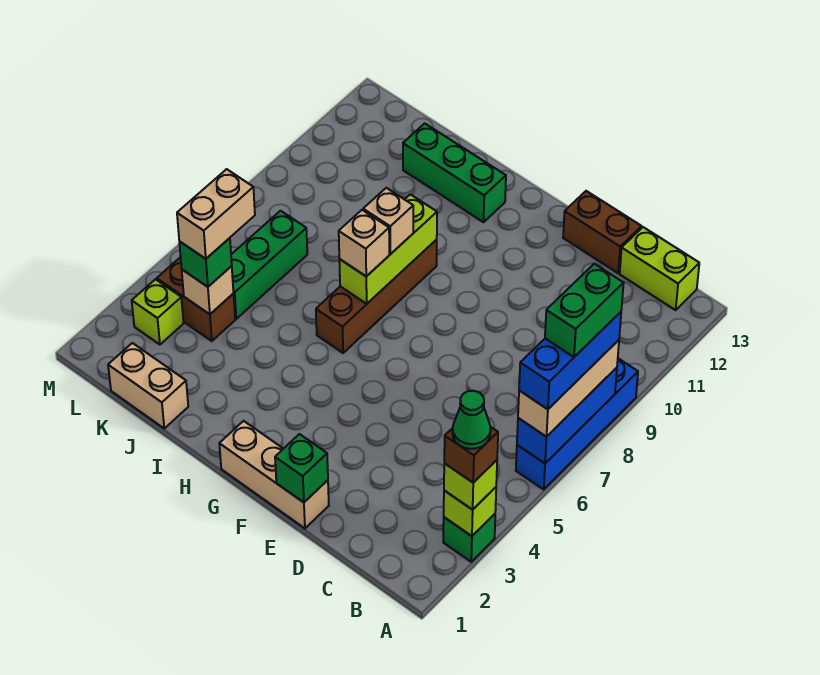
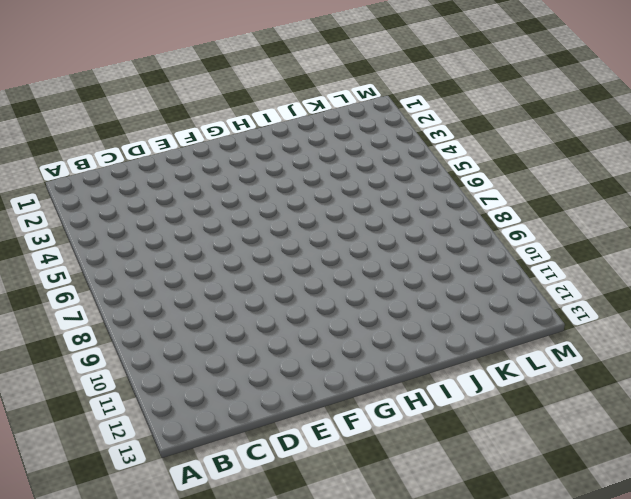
none -> green 1x1 brick [443,514,495,562]
none -> blue 1x4 brick [516,358,638,489]
none -> lime 1x2 brick [620,227,699,310]

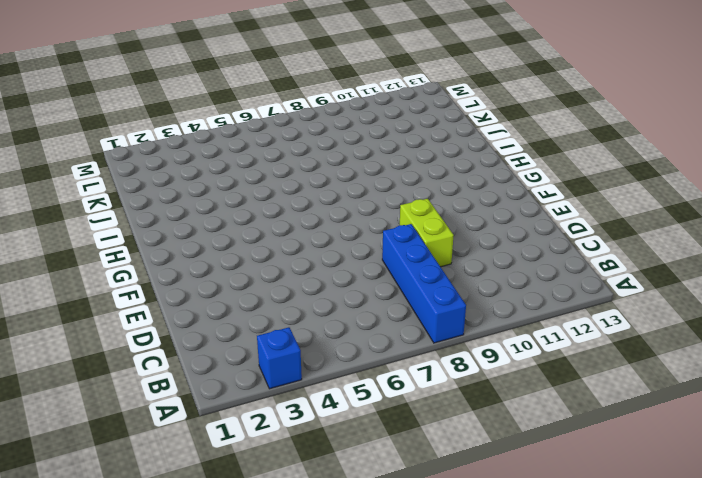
blue 1x1 brick [257,327,302,389] -> green 1x1 brick [443,514,495,562]
blue 1x4 brick [382,224,466,343] -> blue 1x4 brick turned to [516,358,638,489]
lime 1x2 brick [400,199,454,267] -> lime 1x2 brick moved to [620,227,699,310]
none -> brown 1x2 brick [563,191,642,273]
none -> tan 1x3 brick [219,421,329,528]
none -> brown 1x4 brick [316,240,437,353]

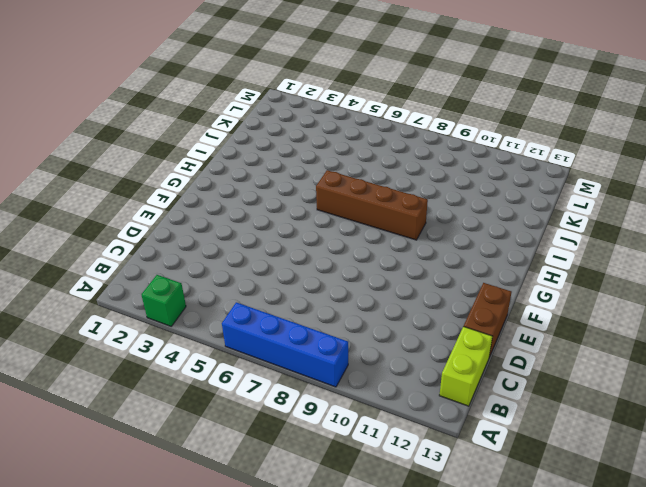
none -> tan 1x3 brick [219,421,329,528]
none -> green 1x3 brick [403,124,506,222]
none -> tan 1x2 brick [108,343,188,428]

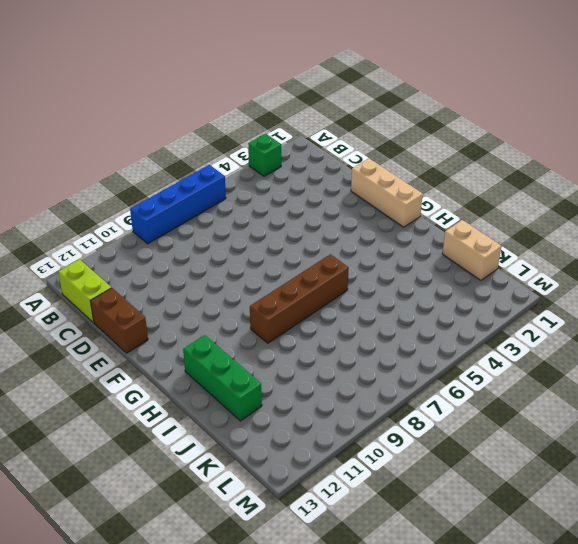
none -> brown 1x2 brick [157,257,235,341]
none -> green 1x3 brick [231,211,307,319]
none -> lime 1x1 brick [132,279,184,345]

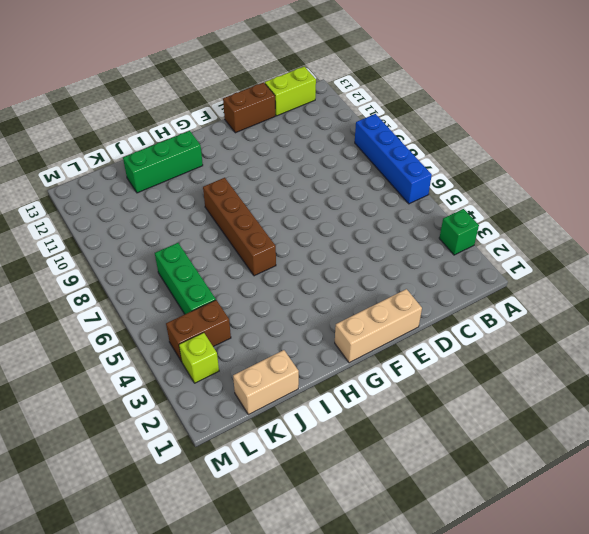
none -> lime 1x1 brick [444,487,496,536]
none -> blue 1x3 brick [517,368,617,463]
none -> green 1x1 brick [275,434,328,502]

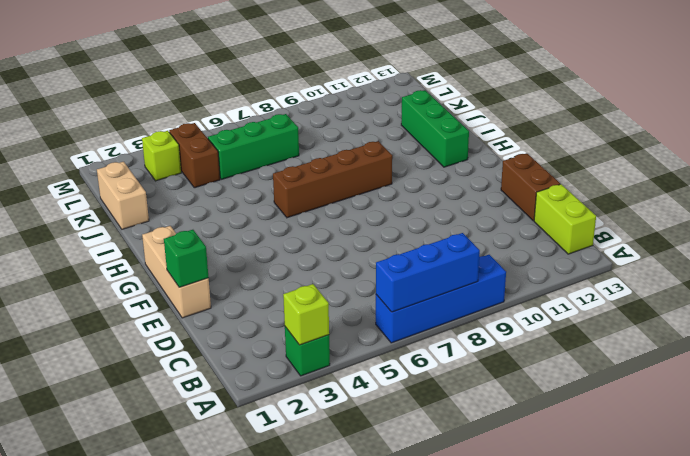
none -> lime 1x3 brick [339,194,437,304]
none -> tan 1x1 brick [182,266,233,314]
none -> lime 1x1 brick [444,460,497,510]

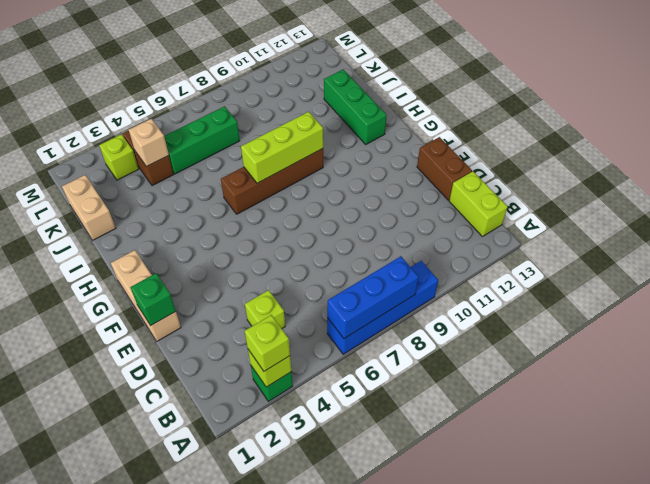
lime 1x1 brick [245,290,285,328] -> none
none -> tan 1x3 brick [518,340,619,437]
none -> tan 1x1 brick [339,210,389,276]
none -> tan 1x1 brick [363,188,413,254]

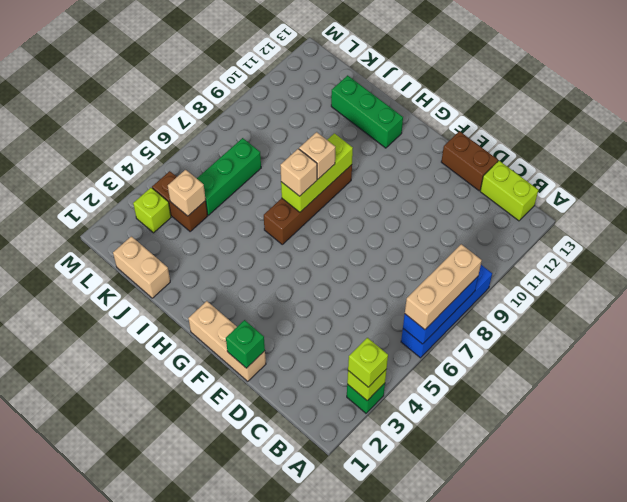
none -> green 1x1 brick [179,238,232,287]
none -> brown 1x1 brick [444,427,498,483]
none -> blue 1x3 brick [519,312,621,409]

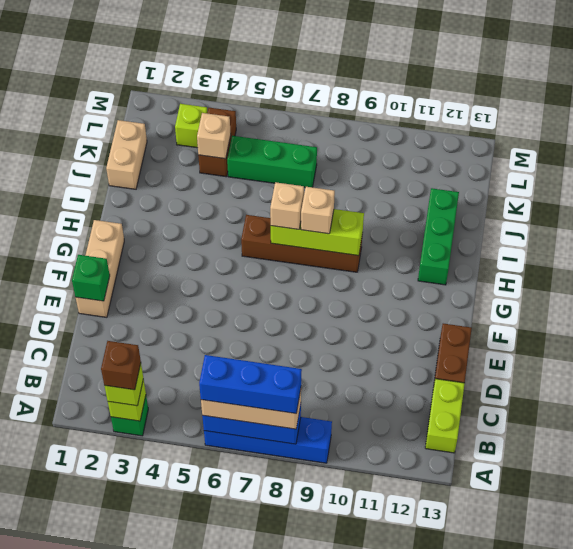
none -> green 1x1 brick [179,238,232,287]
none -> tan 1x2 brick [177,169,255,259]
none -> green 1x1 cone [452,391,491,449]

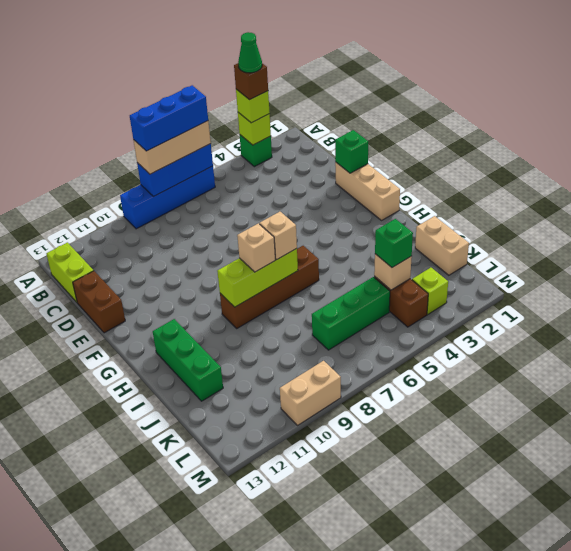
tan 1x2 brick [280,361,341,425] -> tan 1x2 brick moved to [177,169,255,259]
none -> green 1x2 brick [545,264,624,357]

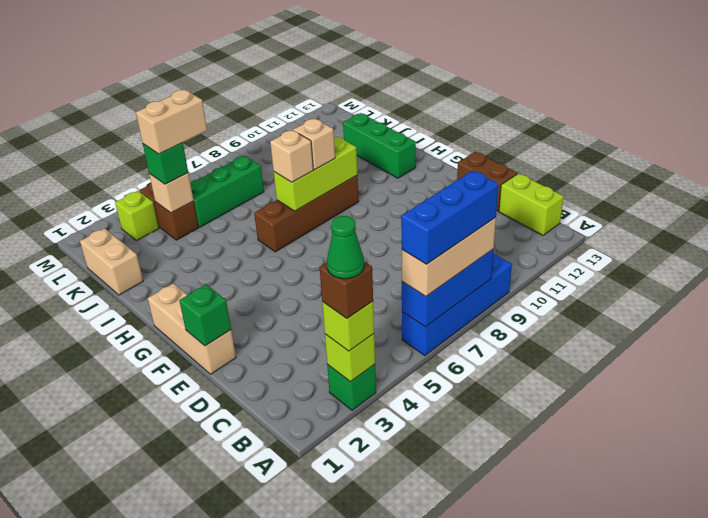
none -> green 1x2 brick [545,264,624,357]

